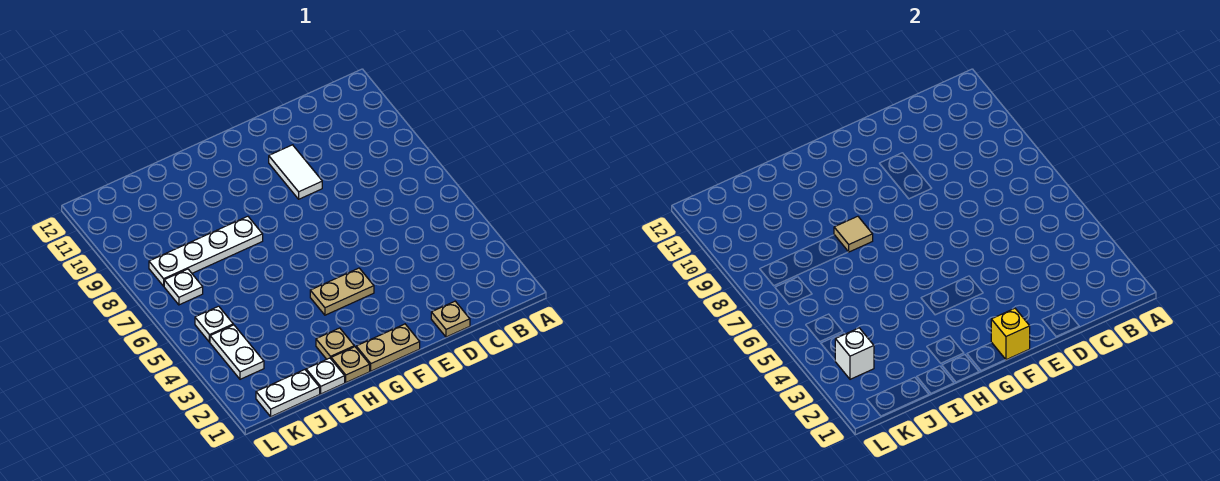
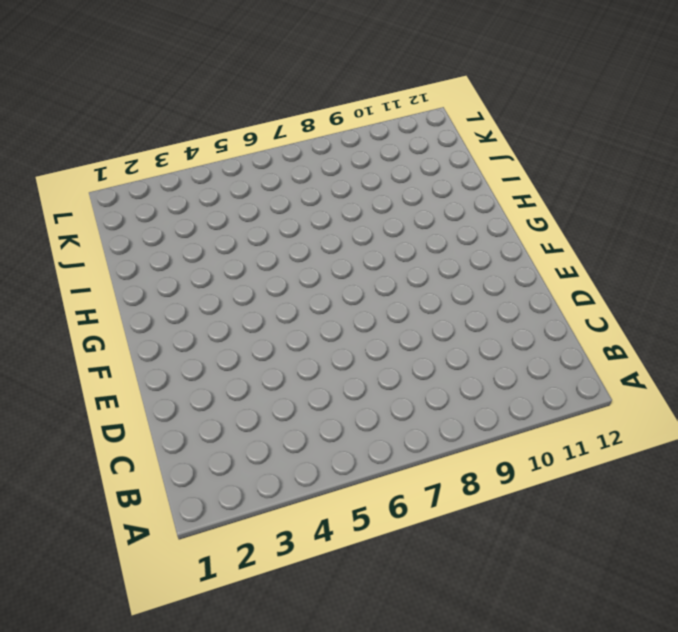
none -> tan 1x1 plate [431,301,470,337]
none -> white 1x2 tile [269,145,322,199]
none -> tan 1x2 plate [356,324,420,371]

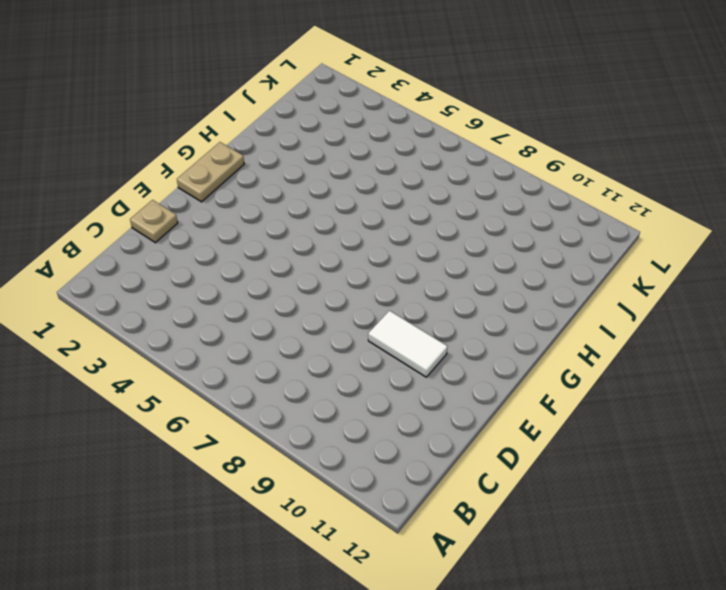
none -> tan 1x2 plate [310,268,374,315]
none -> tan 1x1 plate [331,347,370,382]
none -> tan 1x1 plate [316,328,354,359]

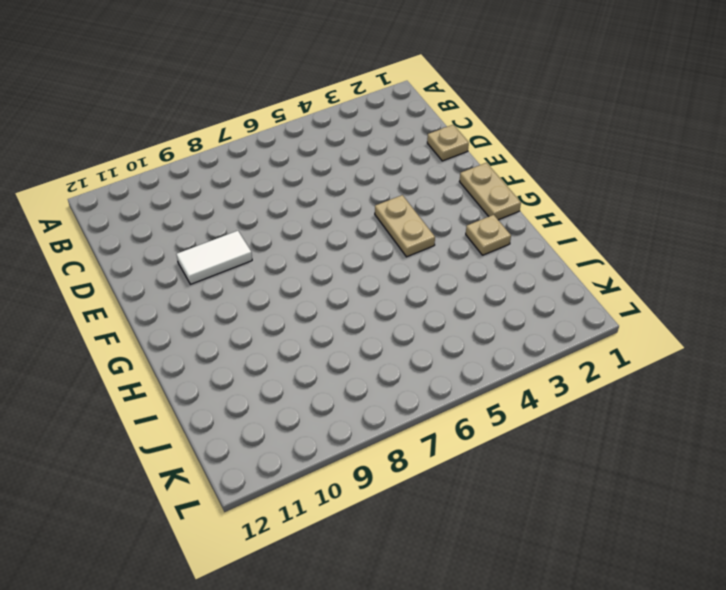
none -> tan 1x1 plate [331,347,370,382]
none -> white 1x4 plate [149,216,263,286]
none -> white 1x1 plate [306,358,345,394]

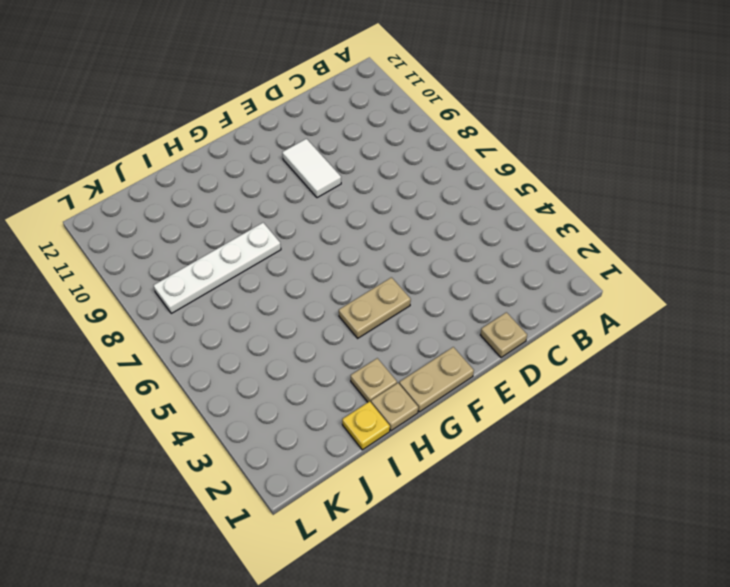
yellow 1x1 plate [342,401,390,450] -> white 1x1 plate [306,358,345,394]
none -> white 1x2 plate [256,370,320,416]
none -> white 1x2 plate [210,325,264,379]
none -> white 1x1 plate [195,306,233,342]

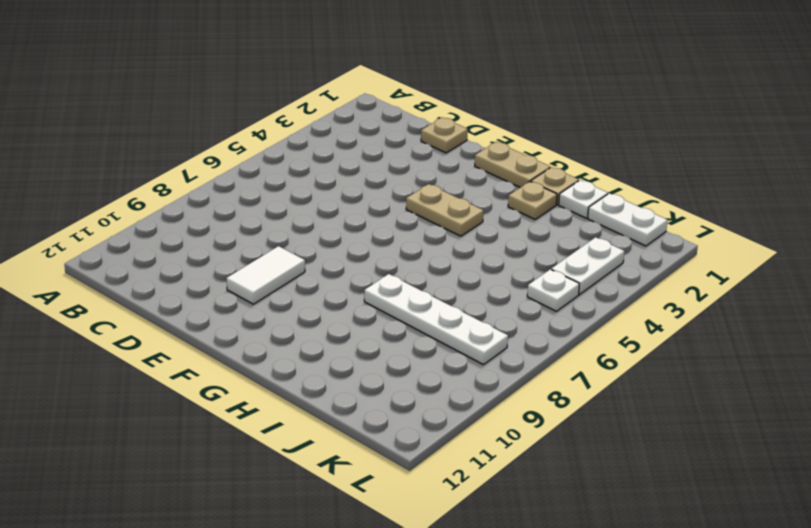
none -> white 1x1 plate [164,269,203,305]
none -> yellow 1x1 brick [991,308,1030,360]
none -> tan 1x1 tile [834,216,873,252]

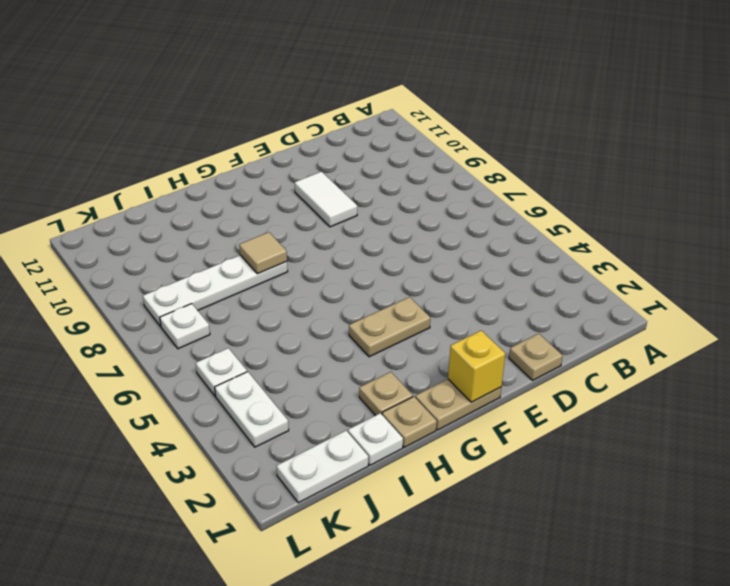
none -> white 1x1 brick [835,328,874,379]

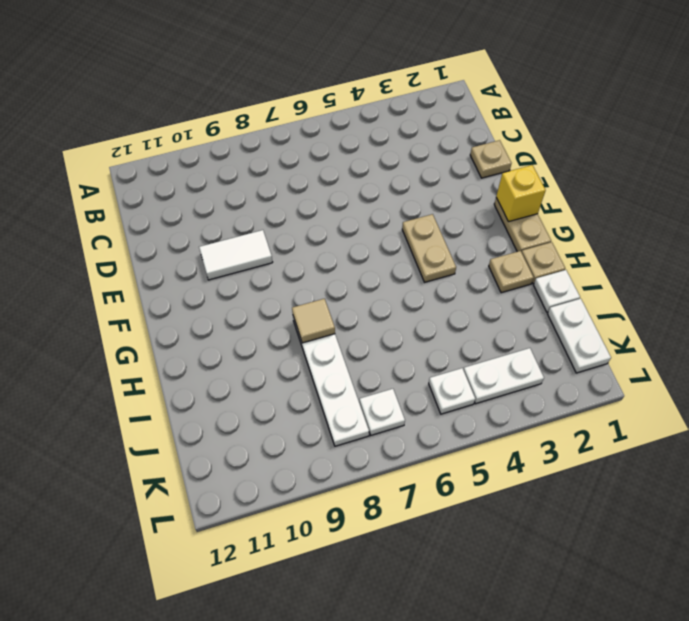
none -> white 1x1 brick [835,328,874,379]

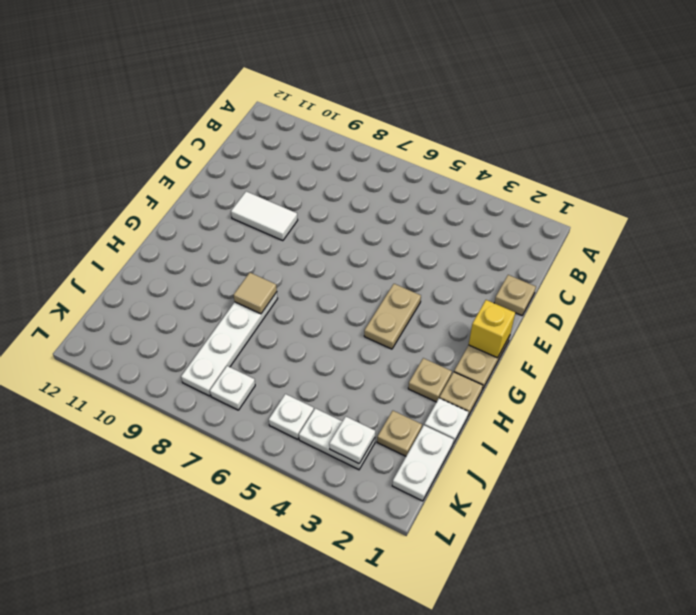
tan 1x1 plate [377,411,422,456] -> none
white 1x1 plate [329,417,375,463] -> white 1x1 brick [835,328,874,379]

